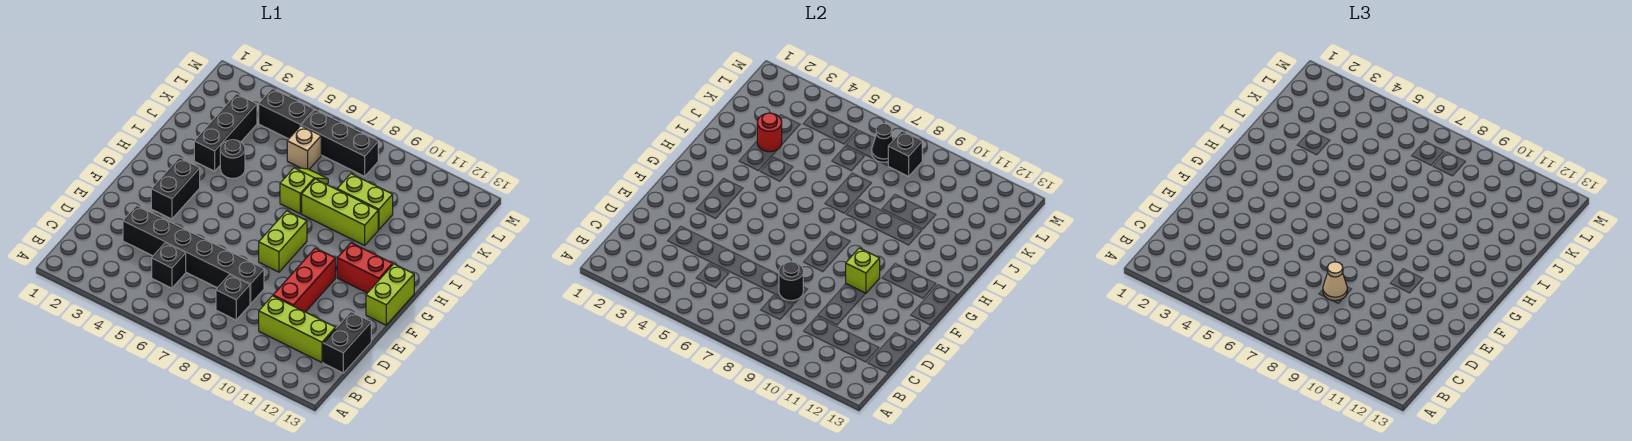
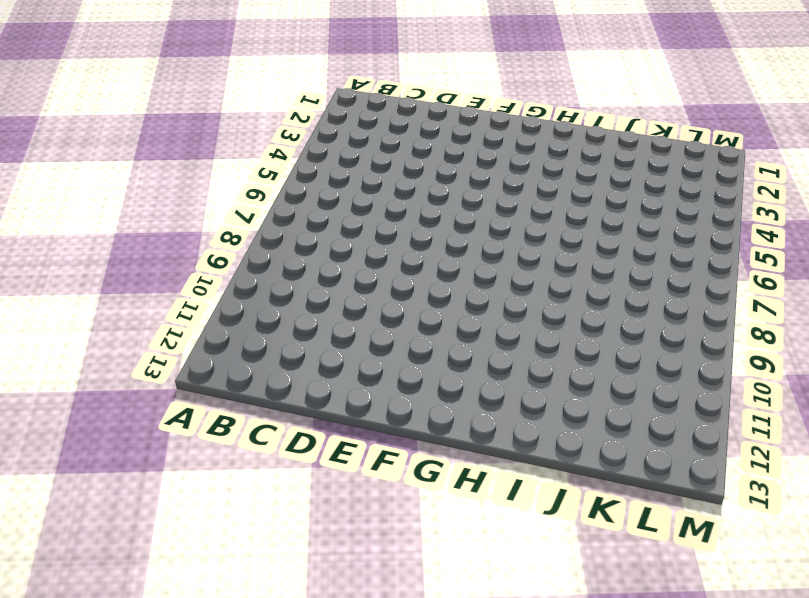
none -> black 1x1 brick [152,243,186,288]
none -> black 1x1 brick [216,275,250,320]
none -> lime 1x3 brick [259,296,336,362]

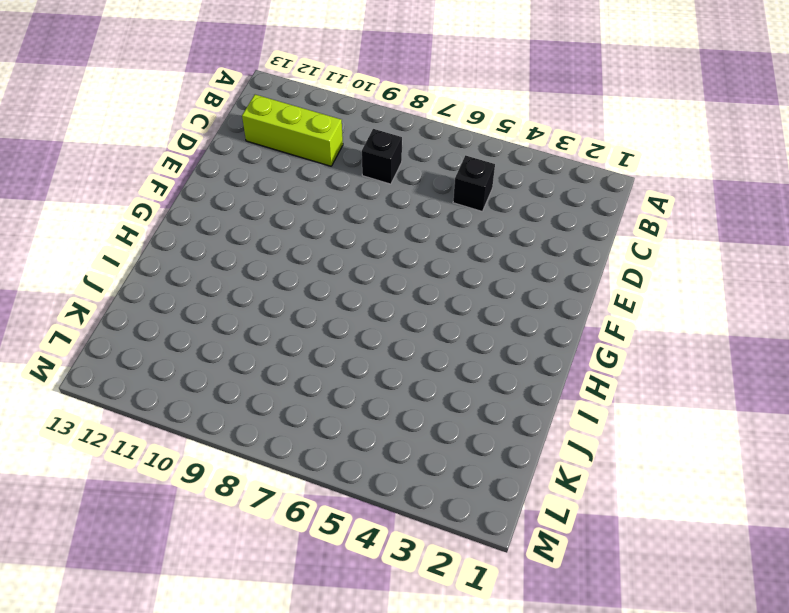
none -> black 1x2 brick [323,312,371,373]
none -> black 1x6 brick [123,206,264,304]
none -> red 1x3 brick [273,248,336,312]

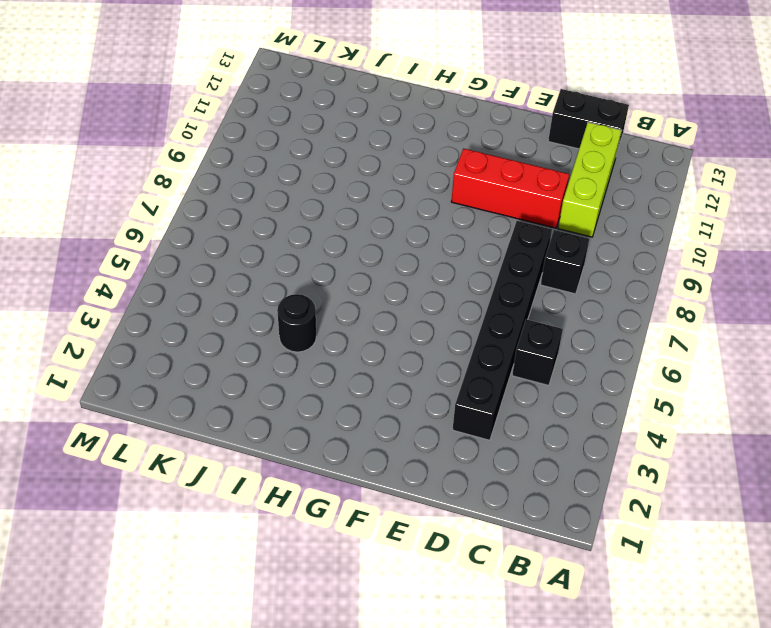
none -> black 1x2 brick [151,158,200,219]
none -> lime 1x2 brick [259,211,307,272]
none -> lime 1x2 brick [366,264,414,325]

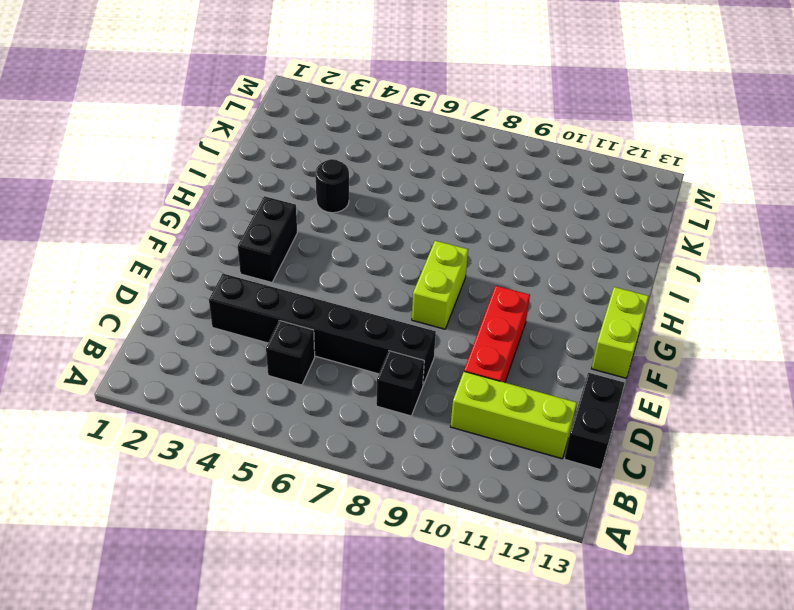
none -> red 1x2 brick [337,243,393,293]
none -> black 1x3 brick [194,94,257,171]
none -> lime 1x2 slope [280,168,328,214]

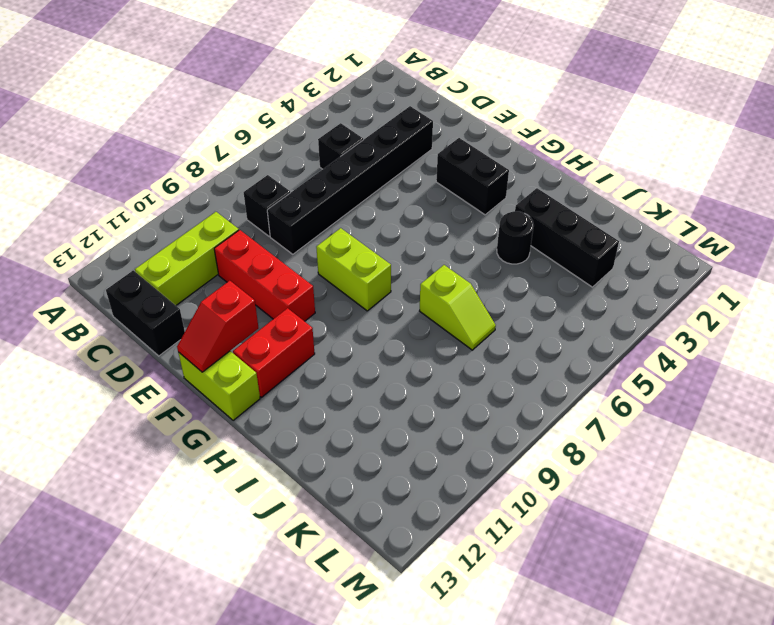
red 1x2 slope [177,281,258,372] -> none
none -> lime 1x3 brick [302,179,378,245]
none -> lime 1x2 brick [337,174,393,230]
none -> tan 1x1 brick [287,126,321,169]

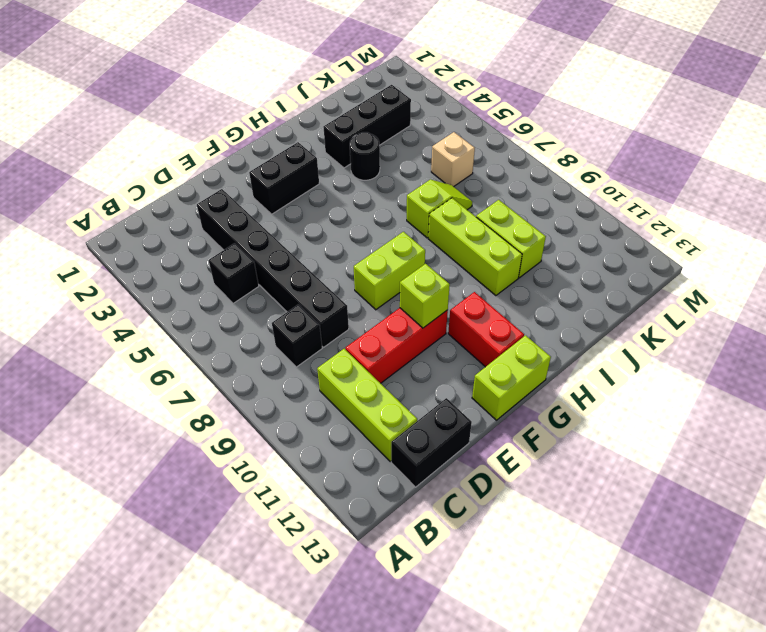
none -> black 1x2 brick [259,89,314,139]
none -> black 1x3 brick [301,110,378,176]
none -> black 1x1 round brick [779,262,803,301]

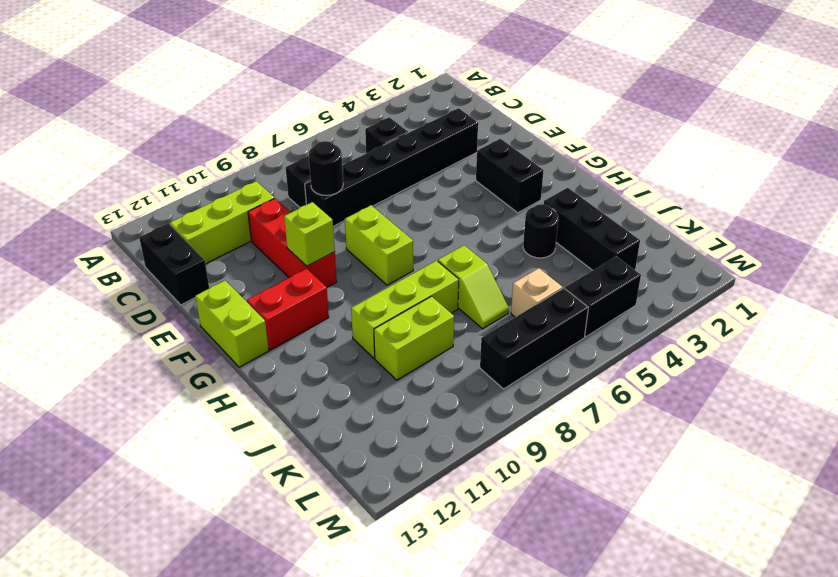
none -> red 1x1 round brick [757,113,782,152]
none -> black 1x1 cone [872,124,893,162]
none -> black 1x1 brick [888,131,922,176]

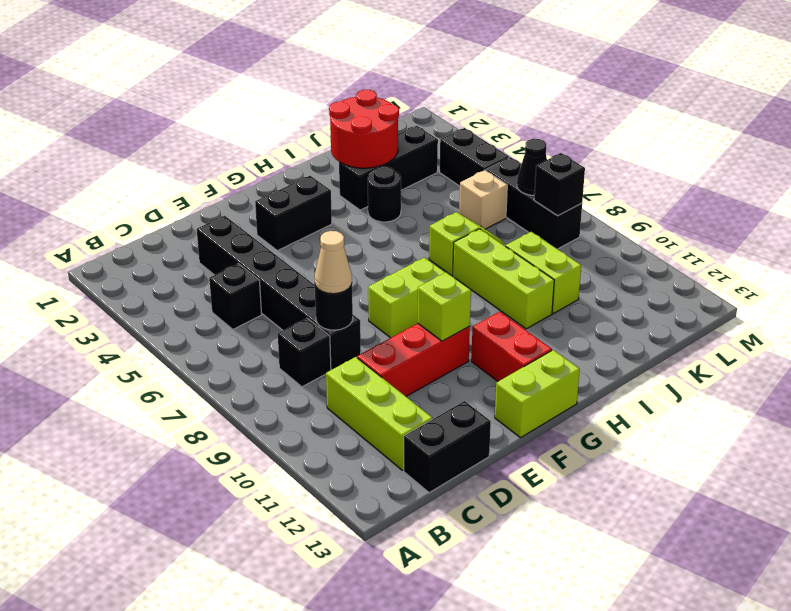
red 2x2 round brick [329,90,399,168] -> red 1x1 round brick [757,113,782,152]

